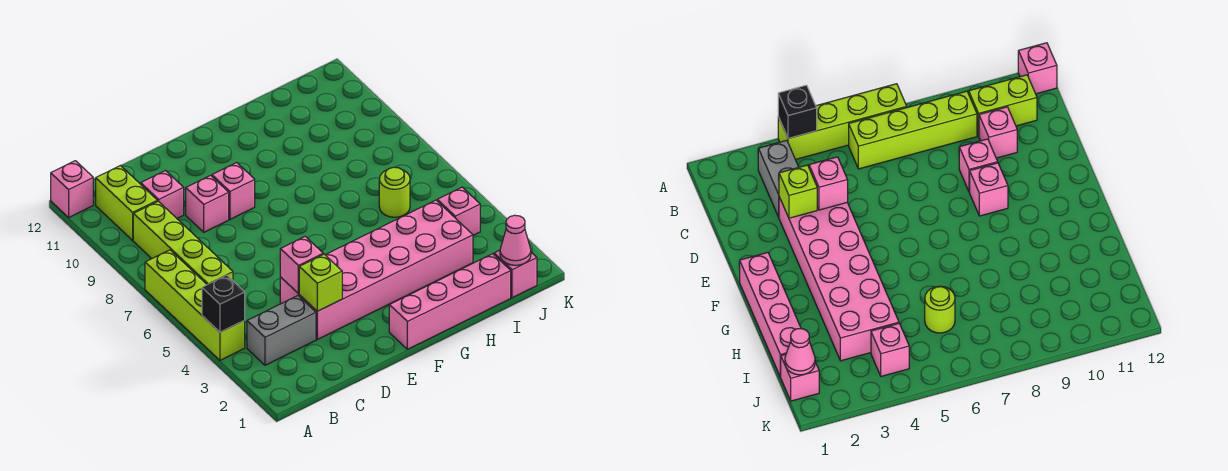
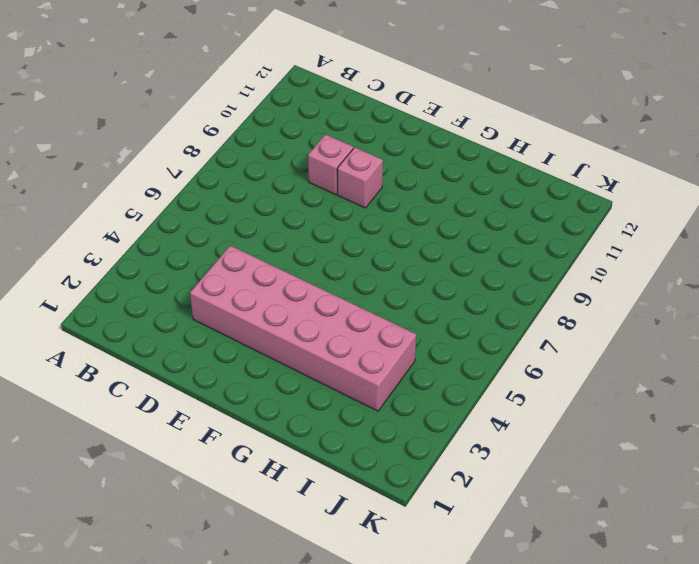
none -> lime 1x4 brick [145,250,245,360]
none -> pink 1x1 brick [51,161,93,217]
none -> grey 1x2 brick [247,296,316,365]

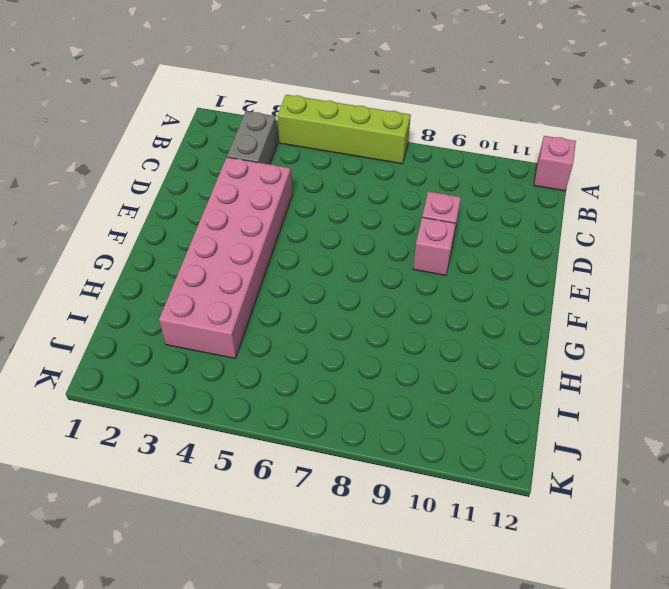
none -> lime 1x4 brick [133,201,233,285]
none -> lime 1x2 brick [96,165,157,240]
none -> pink 1x1 brick [141,171,184,218]

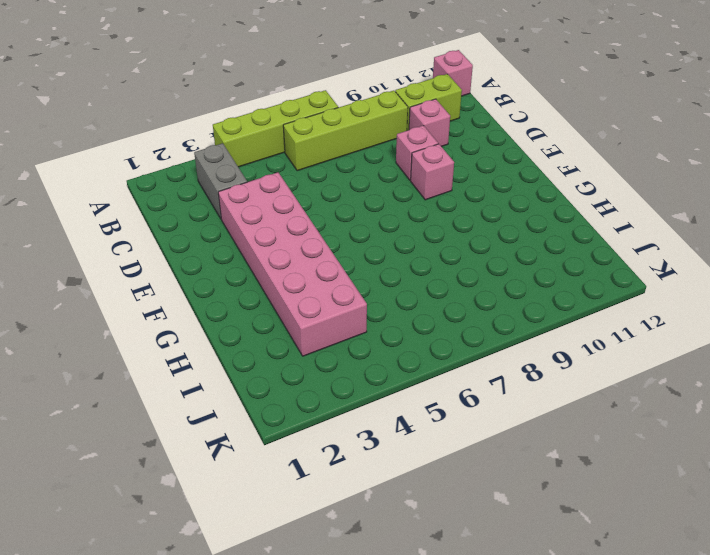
none -> pink 1x4 brick [389,254,511,349]
none -> lime 1x1 round brick [379,167,410,217]
none -> pink 1x1 brick [494,250,537,298]

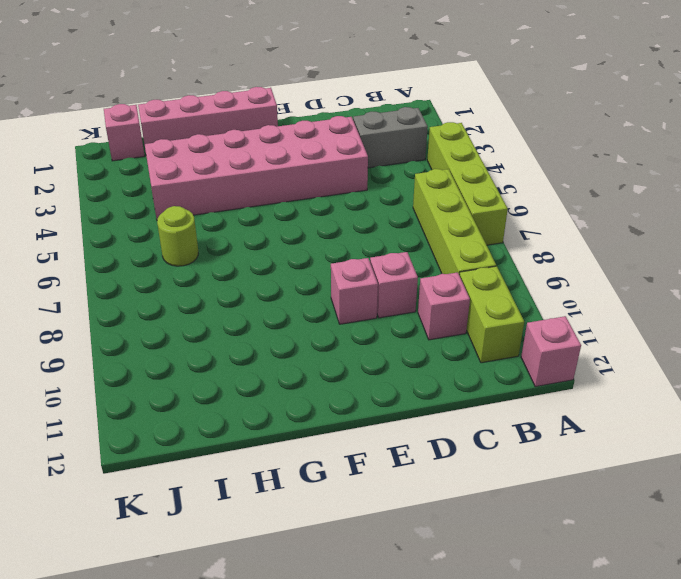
none -> pink 1x1 brick [437,187,480,235]
none -> black 1x1 brick [202,275,245,332]
none -> lime 1x1 brick [299,254,342,311]

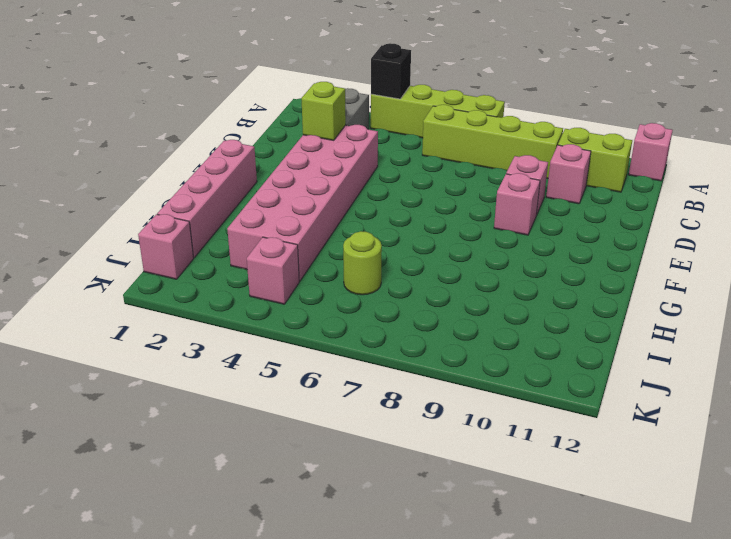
none -> pink 1x1 brick [280,236,323,293]
none -> pink 1x1 cone [500,215,531,265]

